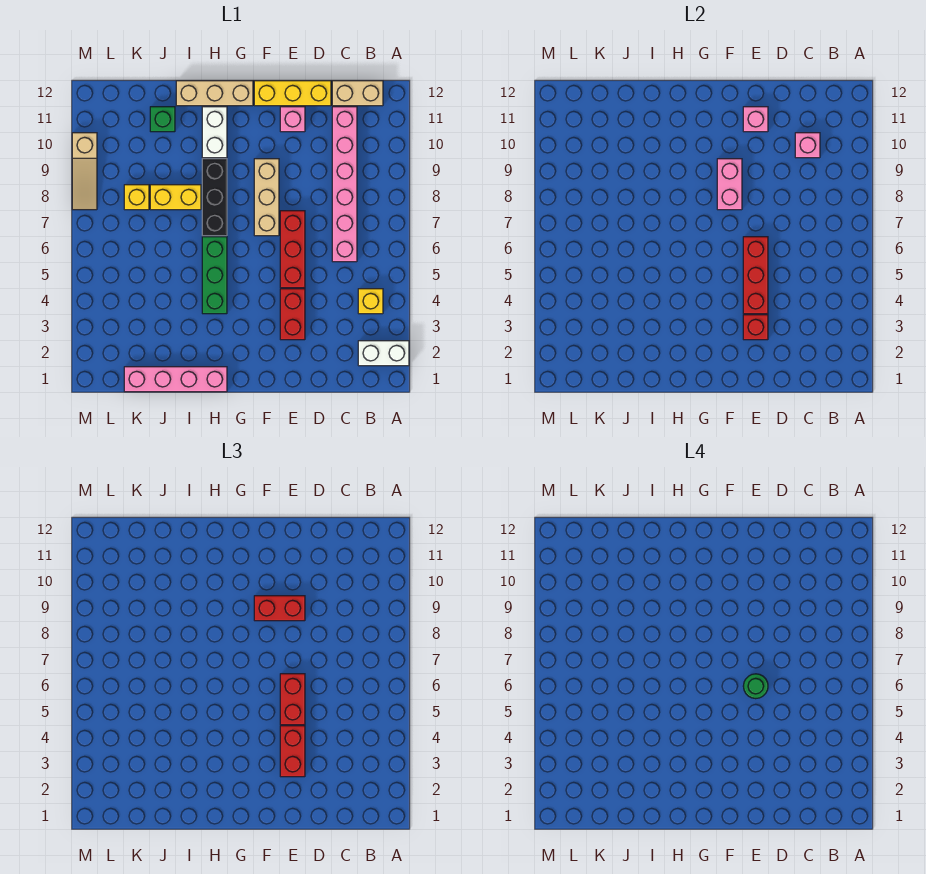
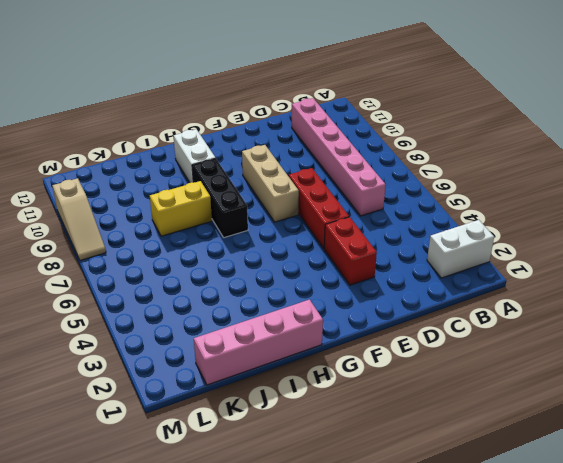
none -> yellow 1x1 brick [358,289,383,314]
none -> tan 1x2 brick [332,81,383,106]
none -> yellow 1x3 brick [254,81,331,106]

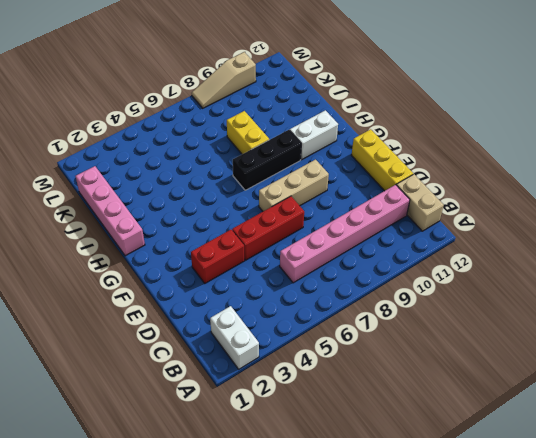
none -> yellow 1x1 brick [358,289,383,314]
none -> pink 1x1 brick [280,107,305,132]
none -> tan 1x3 brick [176,81,253,106]

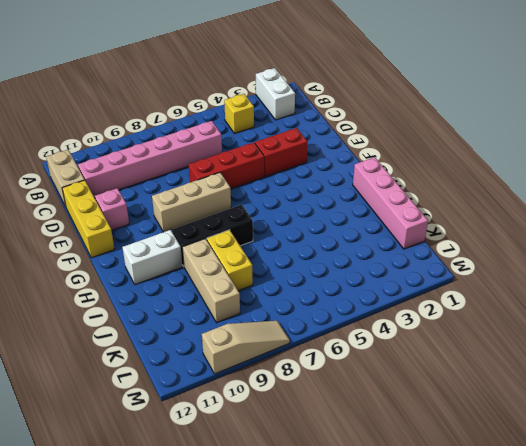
tan 1x3 brick [182,239,240,323] -> tan 1x3 brick moved to [176,81,253,106]
none -> green 1x3 brick [202,237,227,314]
none -> green 1x1 brick [150,107,175,132]
none -> yellow 1x1 brick [124,185,149,210]

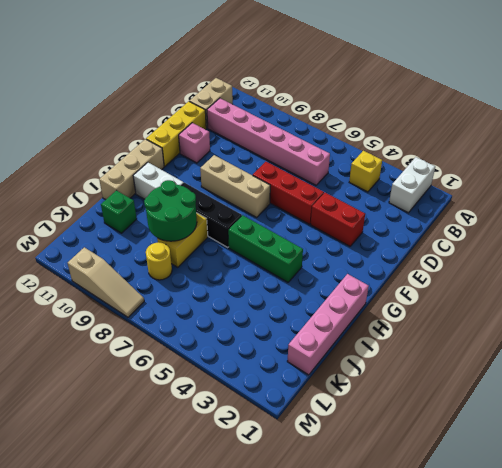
green 2x2 round brick [144,180,197,241] -> none
yellow 1x1 round brick [146,243,172,280] -> yellow 1x1 brick [124,185,149,210]
none -> pink 1x1 brick [795,133,820,158]
none -> red 1x1 brick [743,315,768,340]
none -> red 1x3 brick [743,237,768,314]

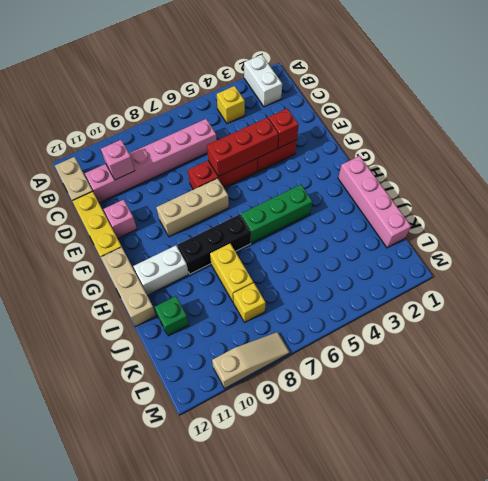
none -> pink 1x1 brick [743,107,768,132]
none -> pink 1x2 brick [717,159,742,210]
none -> red 1x2 brick [280,726,305,777]

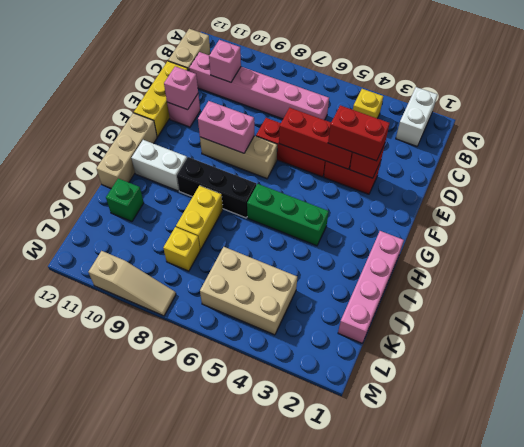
tan 2x3 brick [200,247,297,335] -> none
none -> red 1x2 brick [280,674,305,725]
none -> red 1x2 brick [254,596,305,621]
none -> green 1x1 round brick [743,674,768,699]

